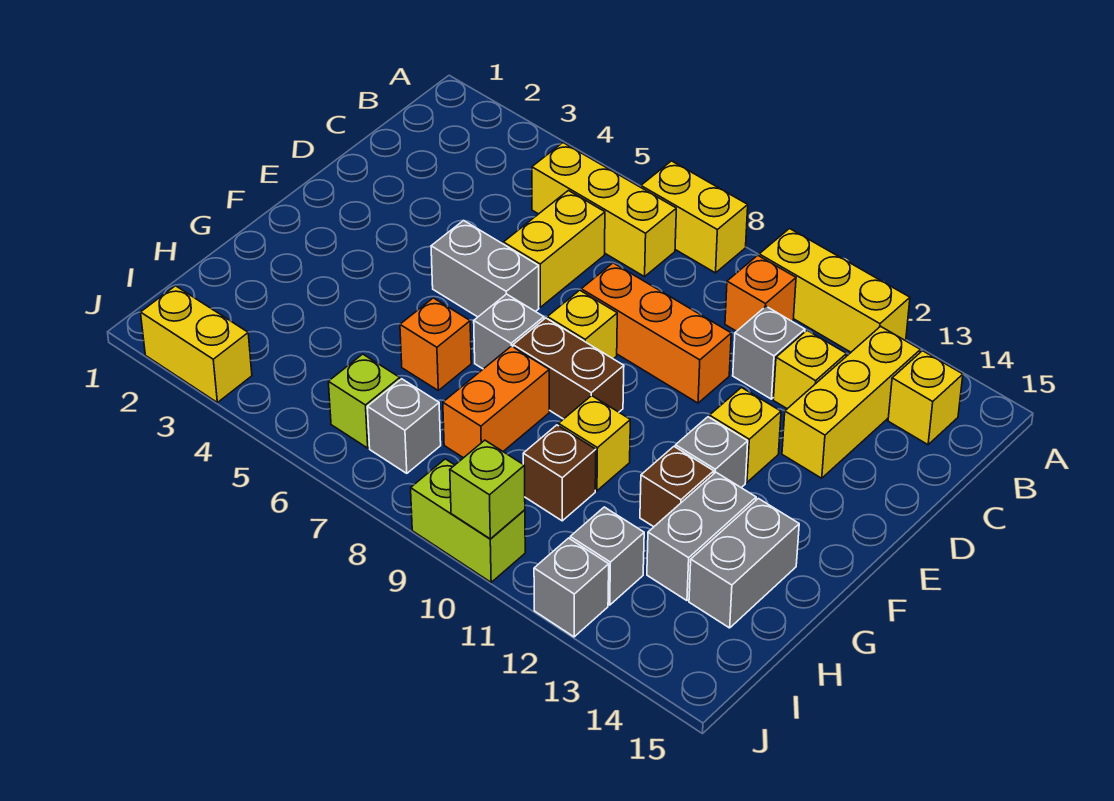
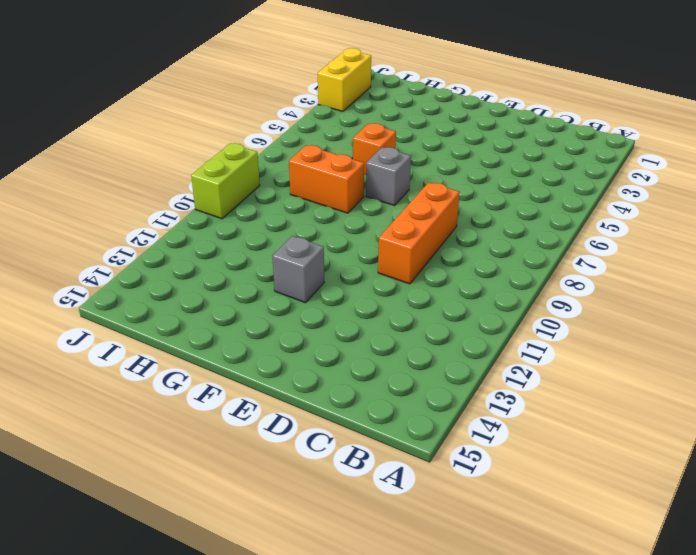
none -> yellow 1x2 brick [641,161,748,273]
none -> yellow 1x3 brick [759,229,910,352]
none -> yellow 1x3 brick [532,143,676,277]
none -> orange 1x1 brick [725,255,796,331]

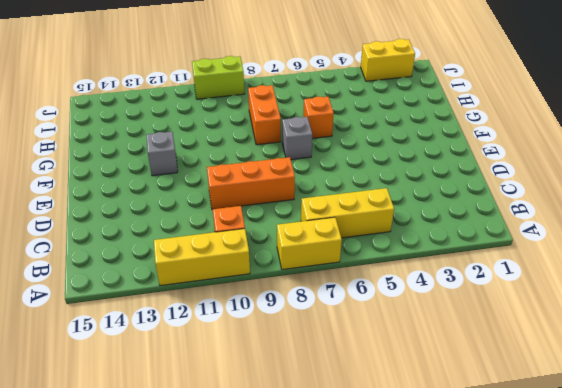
none -> yellow 1x3 brick [782,326,920,478]
none -> yellow 1x1 brick [888,351,963,445]
none -> yellow 1x2 brick [503,191,605,307]
none -> grey 1x1 brick [733,306,805,399]

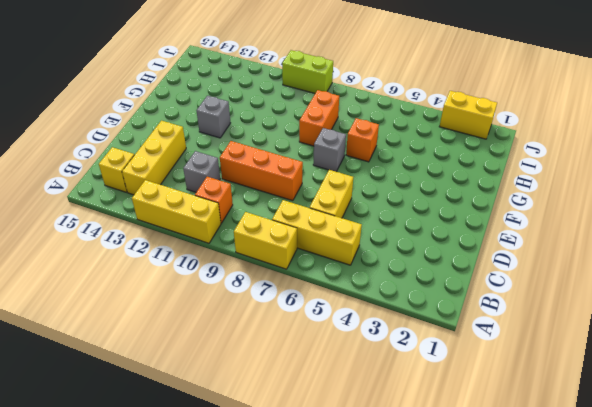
none -> yellow 1x1 brick [773,331,847,409]
none -> grey 1x2 brick [431,221,539,317]
none -> yellow 1x1 brick [547,290,617,359]
none -> yellow 1x1 brick [709,388,781,482]

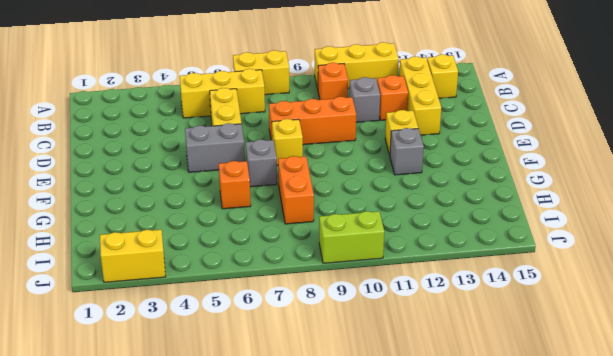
orange 1x1 brick [377,75,408,120] -> yellow 1x1 brick [773,331,847,409]
none -> brown 1x2 brick [513,318,624,419]
none -> yellow 1x1 brick [559,396,630,491]
none -> brown 1x1 brick [640,447,714,527]
none -> grey 1x2 brick [647,472,756,601]

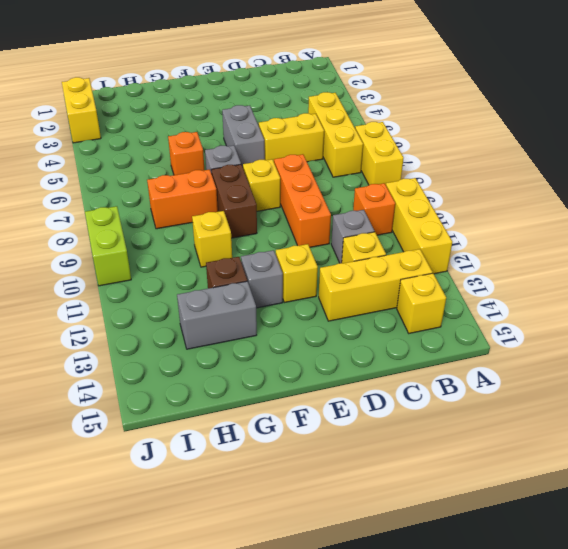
none -> grey 1x2 brick [689,498,799,628]
none -> brown 1x1 brick [523,425,596,521]
none -> lime 1x1 brick [328,354,400,448]
none -> grey 1x1 brick [367,379,441,473]

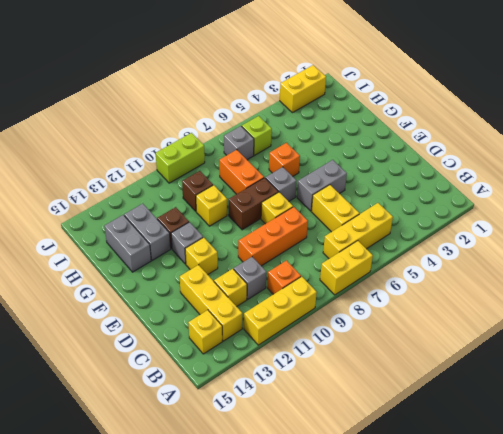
none -> grey 1x1 brick [570,507,644,605]
none -> grey 1x1 brick [534,538,609,637]
none -> lime 1x1 brick [450,440,525,539]

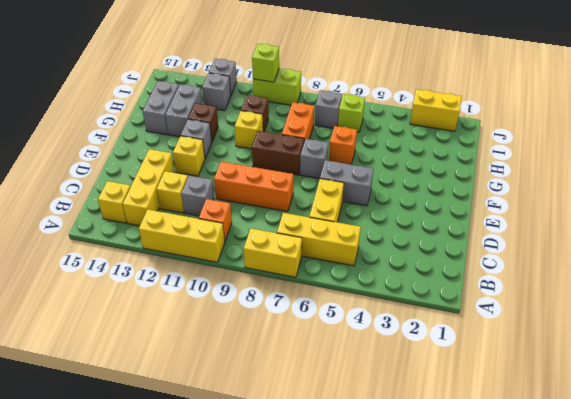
none -> yellow 1x1 brick [547,290,617,359]

